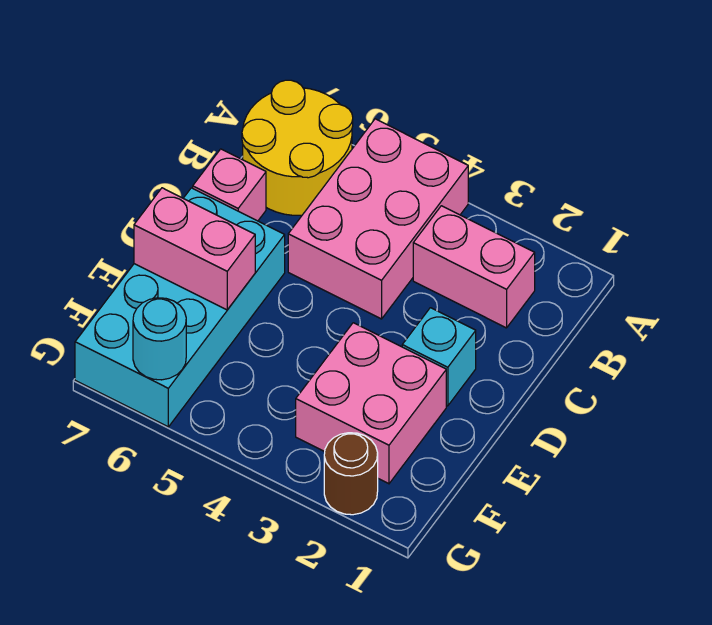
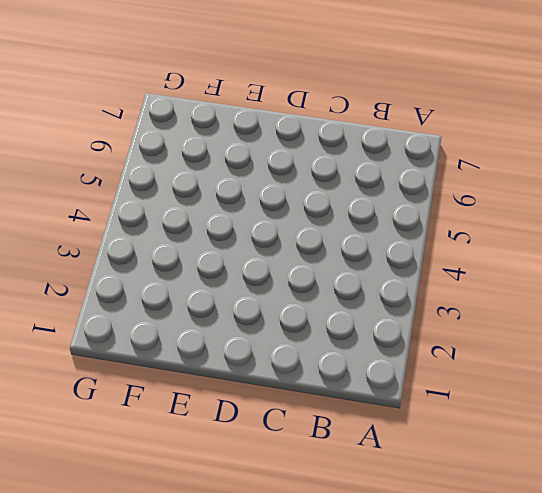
none -> pink 2x3 brick [288,119,468,319]
none -> yellow 2x2 round brick [242,80,353,215]

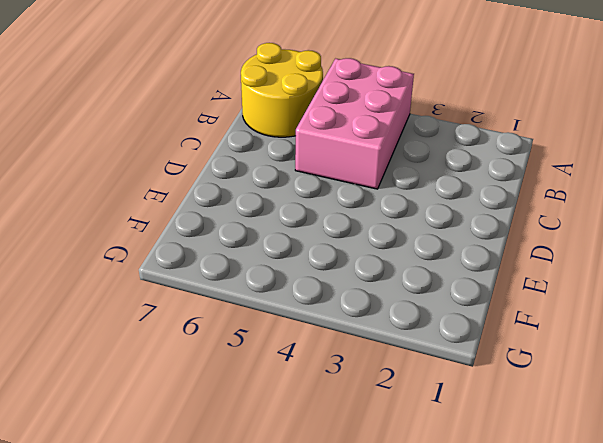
none -> pink 1x2 brick [413,206,535,328]
none -> pink 1x1 brick [193,149,266,221]

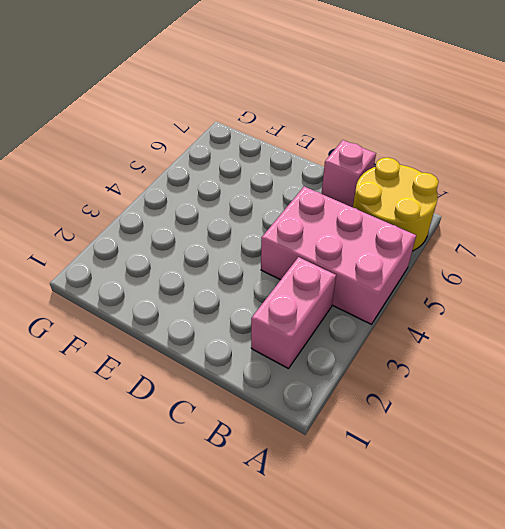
none -> cyan 1x1 brick [402,308,476,406]
none -> cyan 2x4 brick [75,188,285,427]

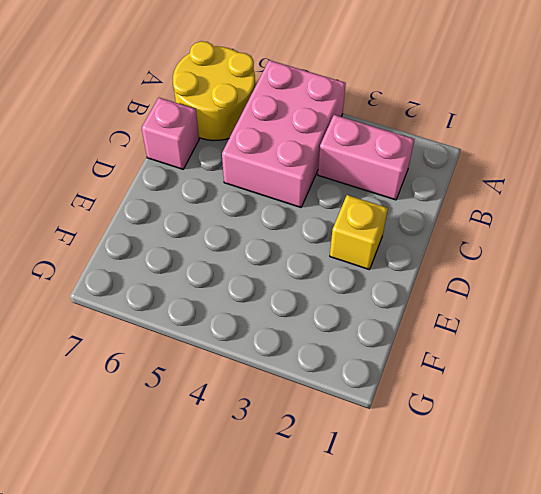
yellow 1x1 brick [330,195,388,270] -> cyan 1x1 brick [402,308,476,406]
none -> cyan 2x4 brick [75,188,285,427]
none -> pink 2x2 brick [296,323,446,484]

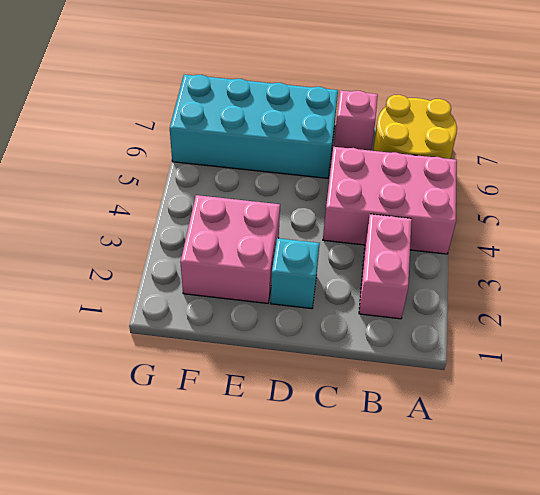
none -> brown 1x1 round brick [324,433,378,515]
none -> pink 1x2 brick [134,188,255,310]

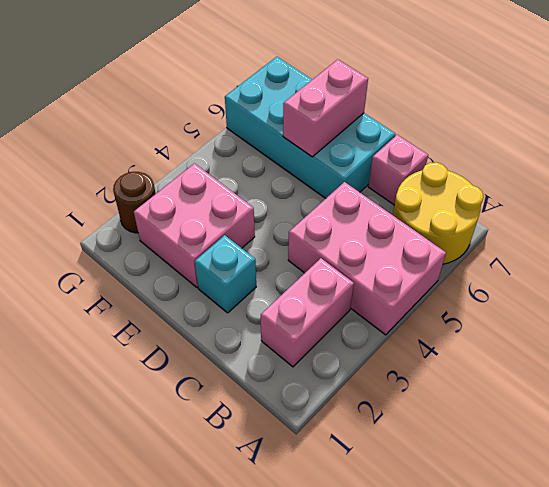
none -> cyan 1x1 round brick [133,298,186,380]

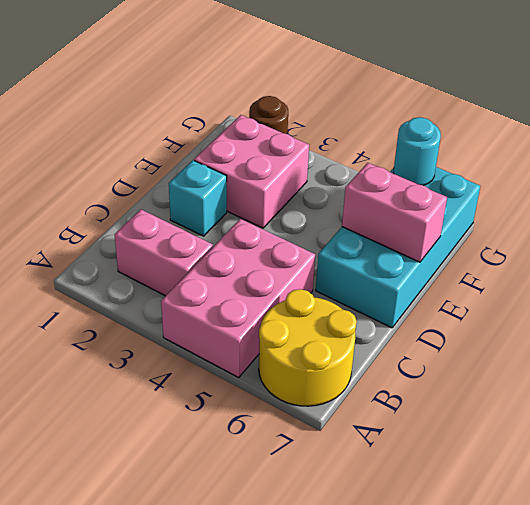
none -> pink 1x1 brick [193,149,266,221]

